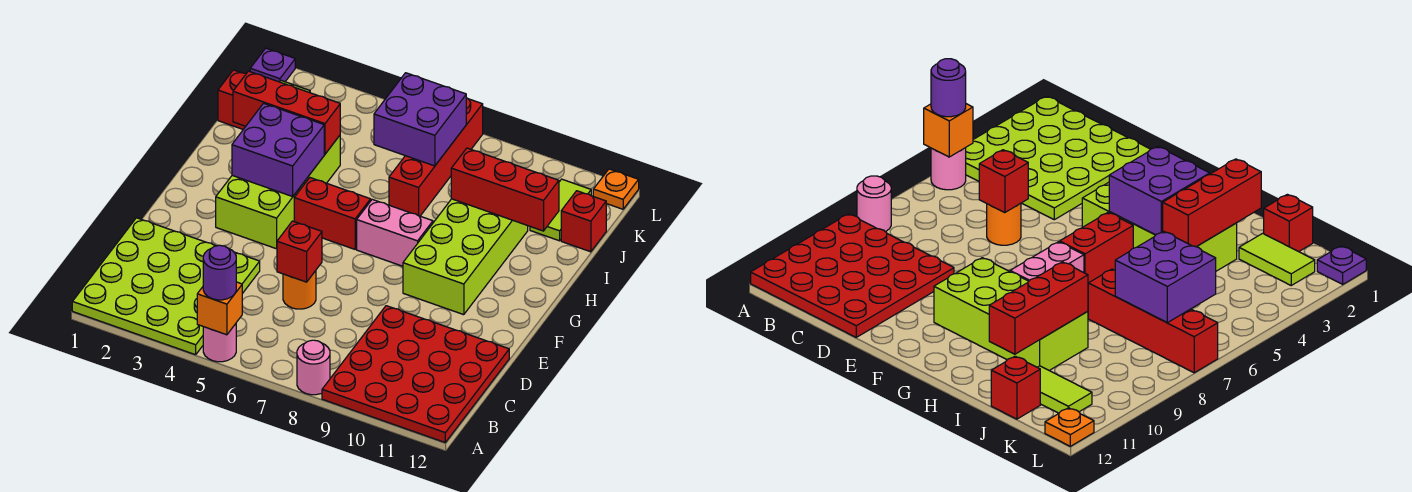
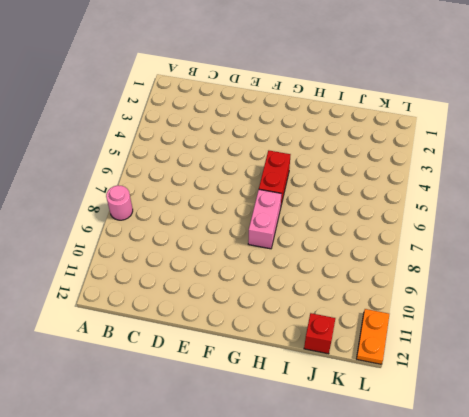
orange 1x2 plate [357,309,389,364] -> orange 1x1 plate [593,169,639,209]
none -> lime 4x4 plate [72,218,260,355]
none -> pink 1x1 round brick [203,324,236,362]
none -> red 4x4 plate [322,306,509,442]

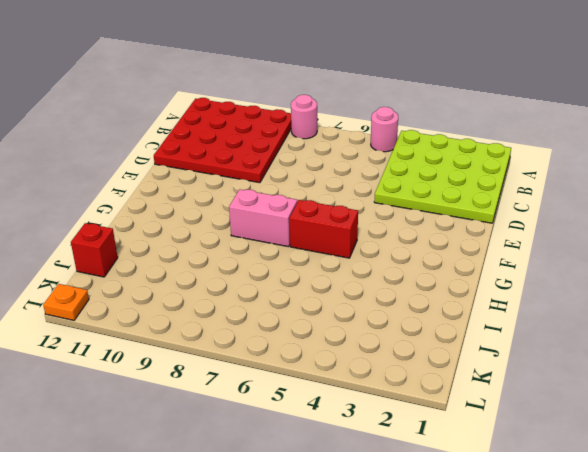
none -> orange 1x1 round brick [283,271,316,309]
none -> lime 2x4 brick [216,136,340,249]
none -> lime 2x4 brick [403,199,528,315]

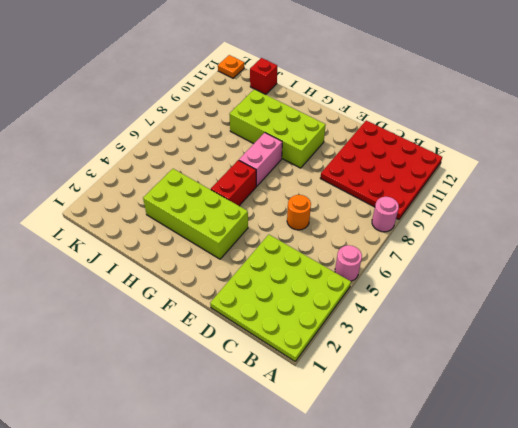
none -> red 1x4 brick [389,98,483,216]
none -> red 1x1 brick [218,70,246,129]
none -> lime 1x2 tile [1239,233,1315,285]

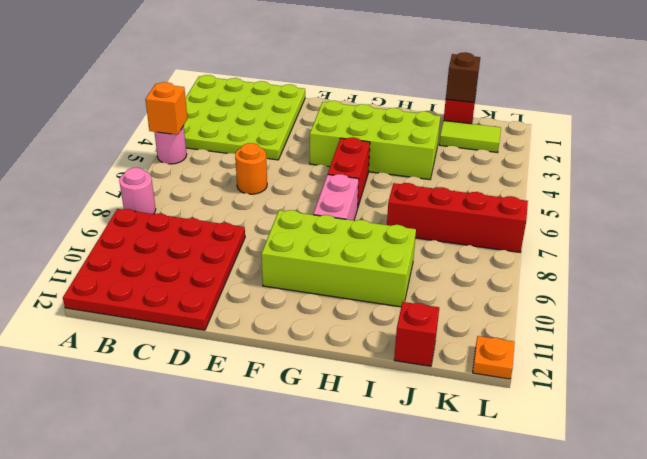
brown 1x1 brick [446,52,480,102] -> none
none -> lime 1x2 tile [530,179,591,241]
none -> purple 1x1 plate [250,48,295,82]
none -> red 1x1 brick [277,221,322,282]

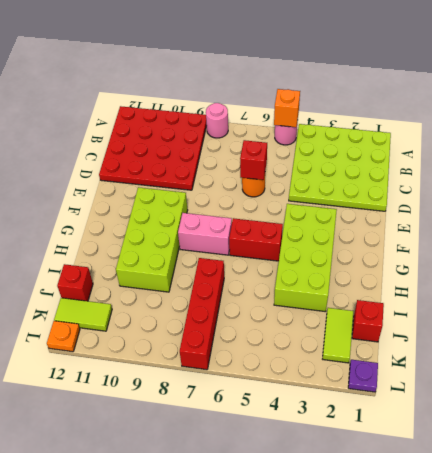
lime 1x2 tile [54,298,112,331] -> lime 1x2 tile turned to [530,179,591,241]
none -> purple 2x2 brick [232,103,324,197]
none -> red 1x3 brick [233,71,340,154]
none -> red 1x3 brick [451,148,559,231]

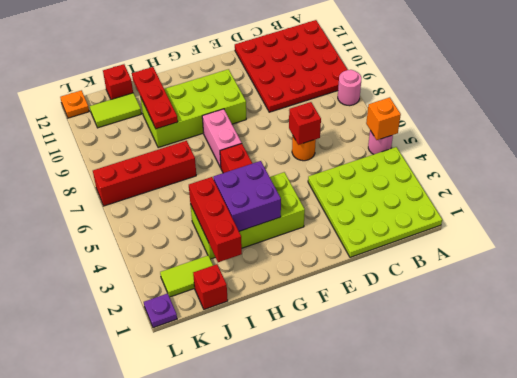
red 1x3 plate [132,67,178,129] -> red 1x3 brick [451,148,559,231]
none -> purple 2x2 brick [374,73,466,166]
none -> purple 1x1 round brick [203,245,236,300]

